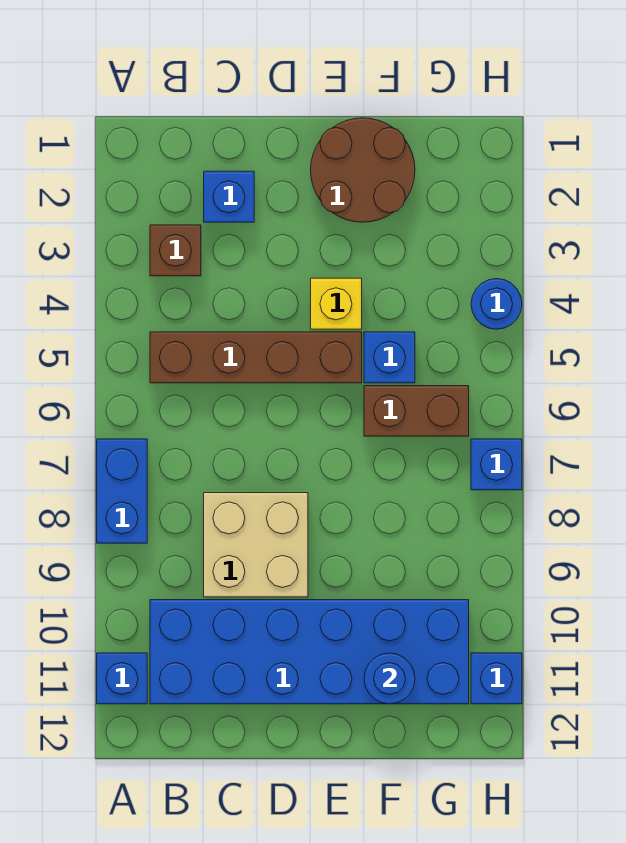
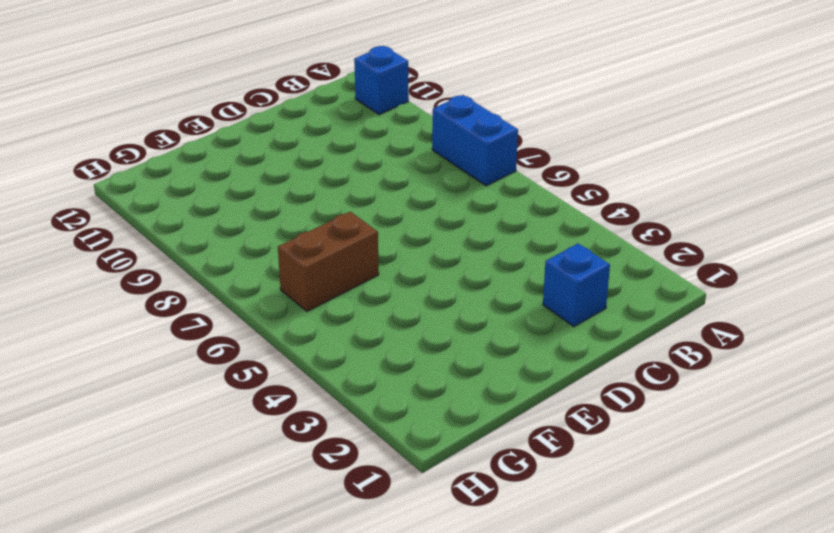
none -> brown 1x1 brick [150,225,201,276]
none -> brown 1x4 brick [150,332,362,383]
none -> blue 2x6 brick [150,600,469,704]

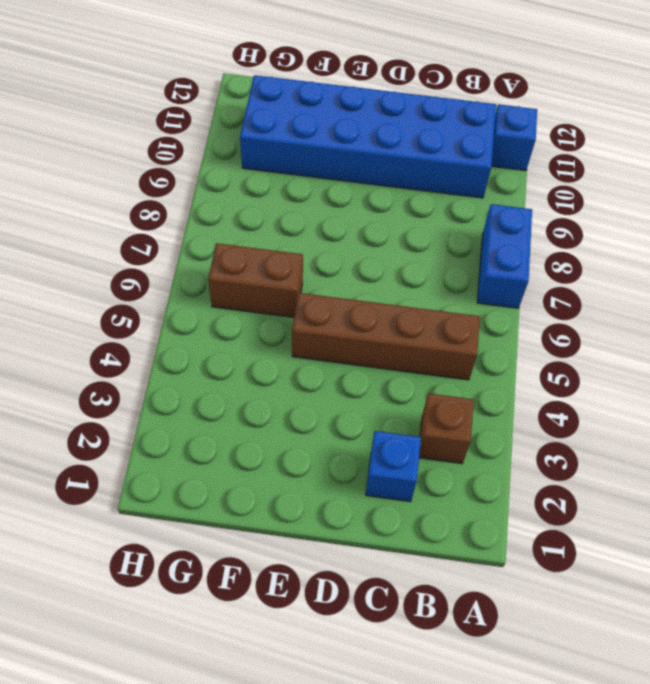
none -> tan 2x2 brick [204,493,308,597]
none -> brown 2x2 round brick [311,118,415,222]
none -> yellow 1x1 brick [311,278,362,329]

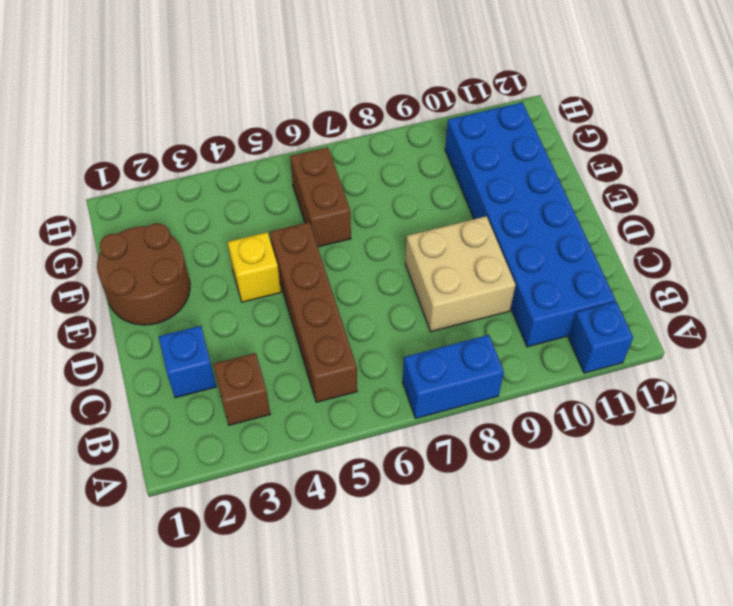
none -> blue 1x1 brick [364,332,415,383]
none -> blue 1x1 round brick [471,279,522,329]
none -> blue 1x1 brick [471,439,522,490]

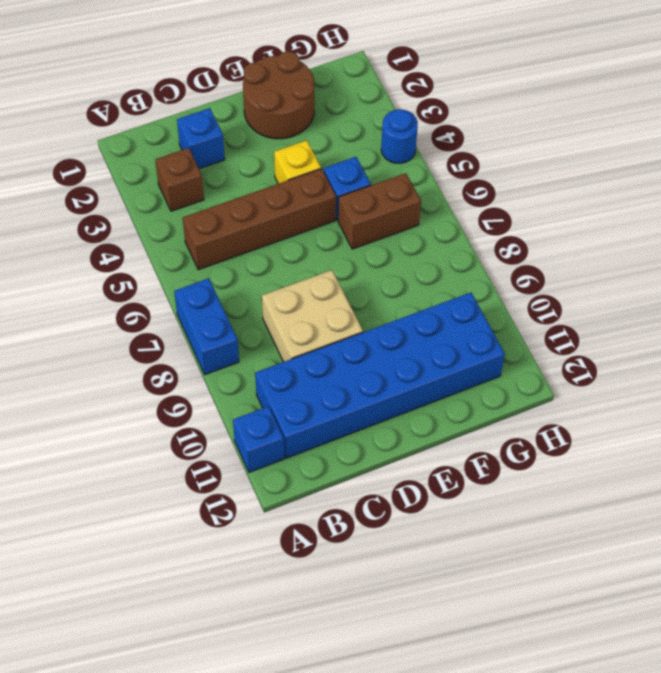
none -> blue 1x1 brick [471,439,522,490]
none -> blue 1x1 brick [471,653,522,704]
none -> blue 1x1 round brick [364,653,415,704]

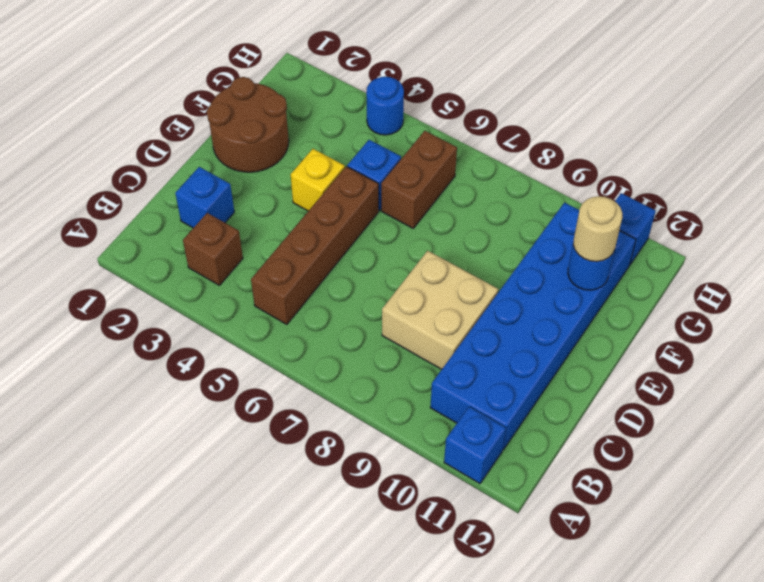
tan 1x1 round brick [573,196,622,262] -> none
none -> blue 1x2 brick [97,439,147,543]
none -> blue 1x1 brick [471,439,522,490]

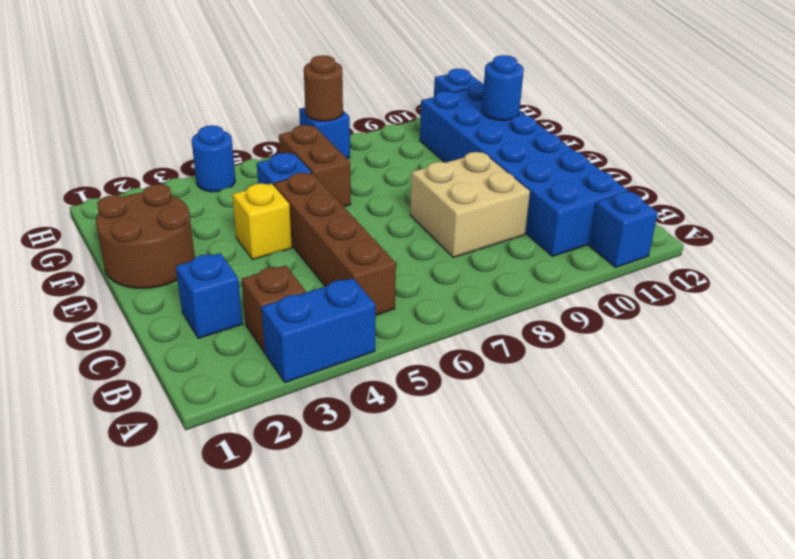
blue 1x2 brick [261,278,376,383] -> blue 1x2 brick moved to [97,439,147,543]
brown 1x1 round brick [304,55,343,121] -> none

